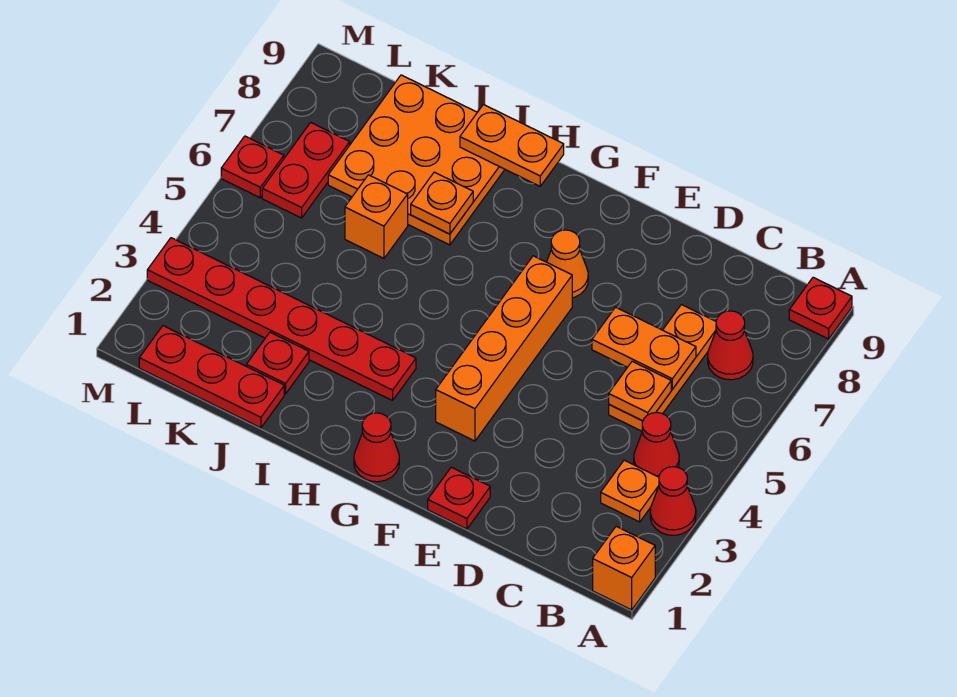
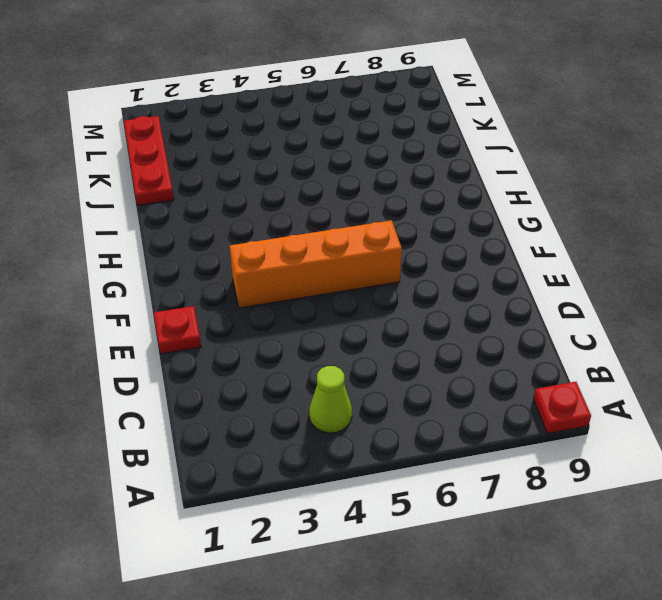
lime 1x1 cone [309,366,352,433] -> red 1x1 cone [634,413,679,477]
none -> orange 1x1 brick [593,526,655,610]
none -> red 1x1 cone [650,467,696,535]
none -> orange 1x1 plate [601,460,659,522]

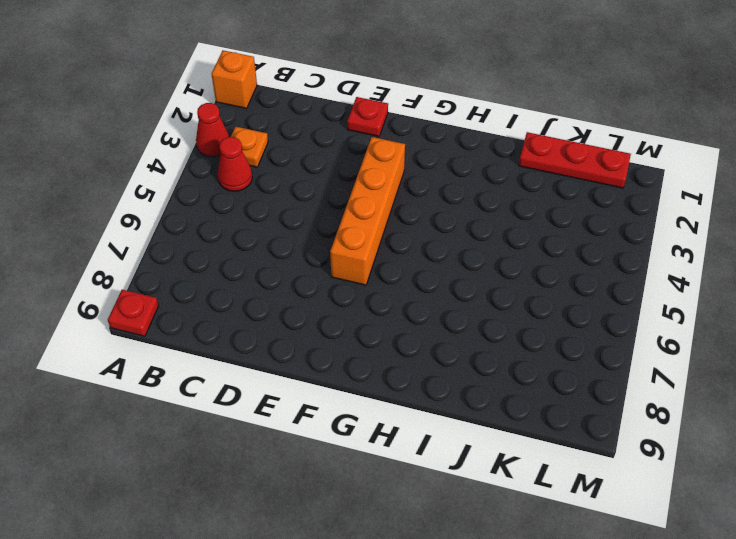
none -> red 1x1 cone [708,311,753,380]
none -> orange 1x3 plate [609,305,716,431]
none -> orange 1x1 cone [547,230,588,298]

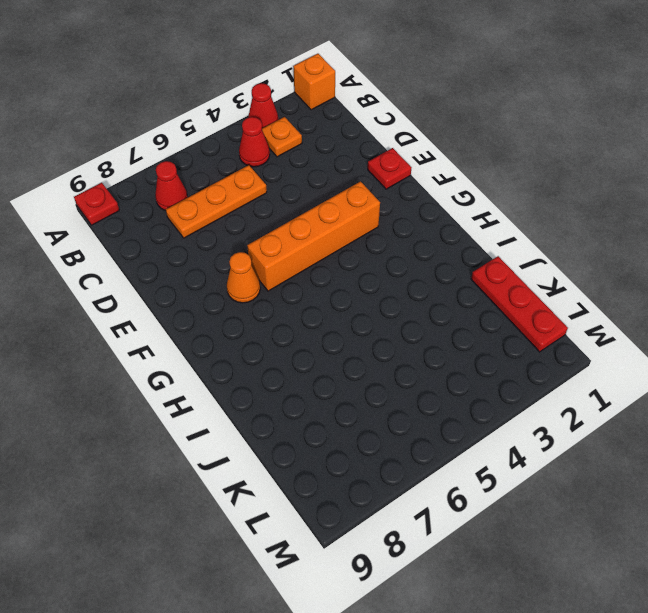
none -> red 1x1 cone [354,413,399,482]
none -> red 1x6 plate [147,238,416,401]
none -> orange 3x3 plate [328,75,505,245]

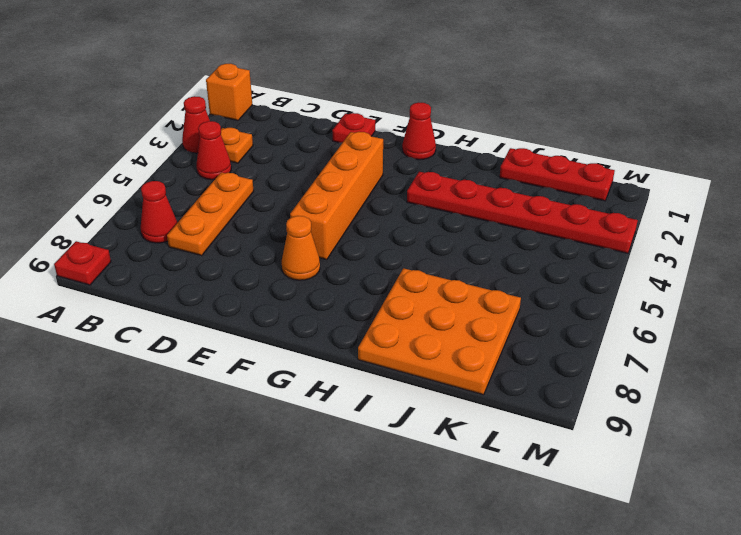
none -> red 1x1 plate [246,332,309,394]
none -> orange 1x1 brick [345,175,408,258]
none -> red 1x2 plate [262,122,350,218]

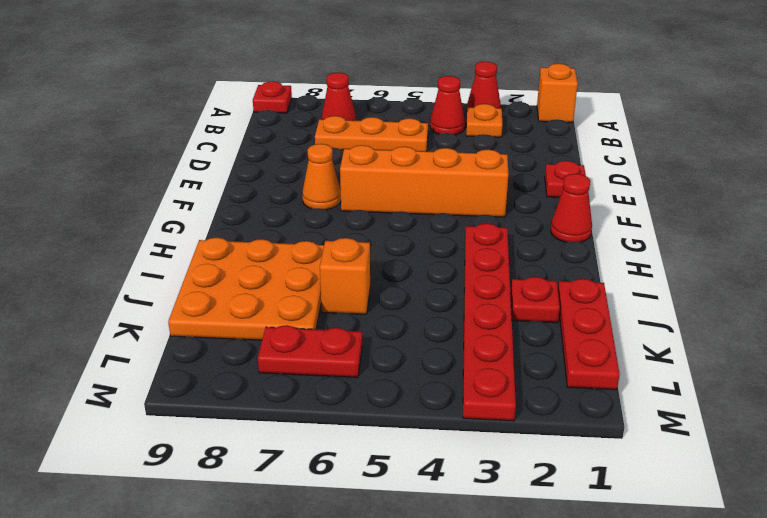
none -> red 1x1 plate [221,136,284,198]
none -> orange 1x1 plate [609,361,671,421]
none -> orange 1x2 plate [592,307,696,389]

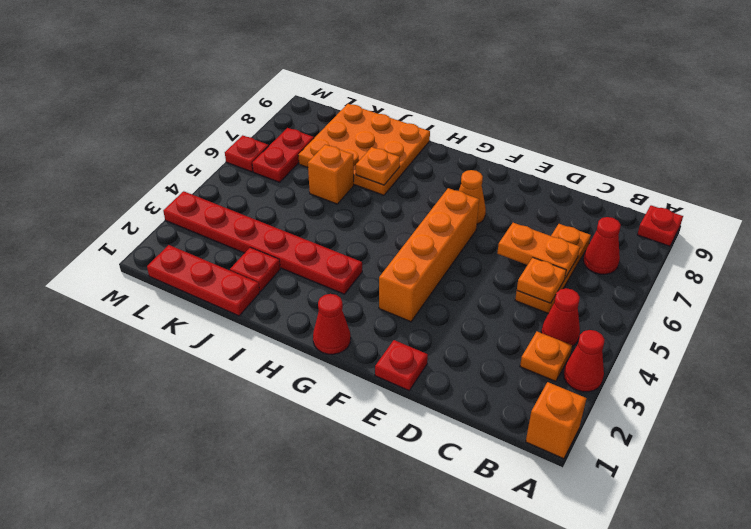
none -> orange 1x2 plate [460,105,564,186]

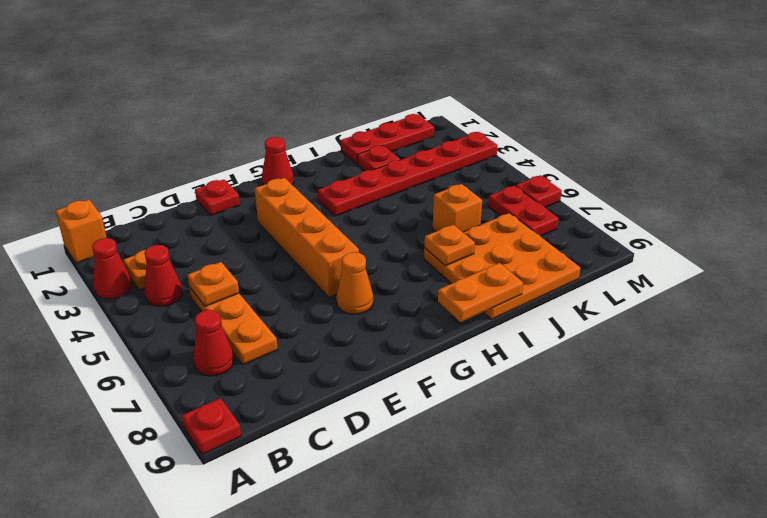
none -> orange 1x2 plate [592,307,696,389]

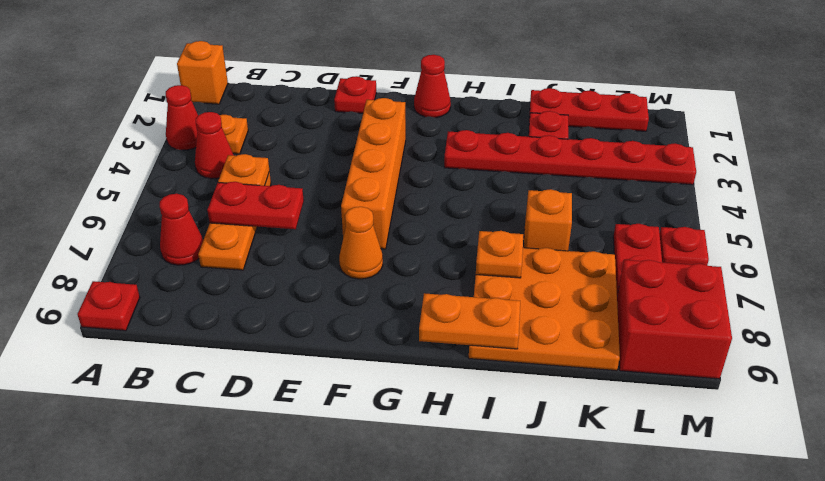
red 1x2 plate [207,182,304,229] -> orange 1x2 plate [592,307,696,389]
red 2x2 brick [617,260,732,379] -> none

